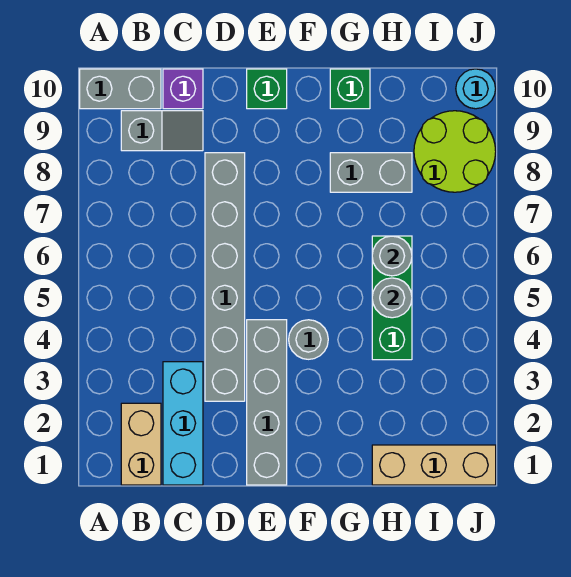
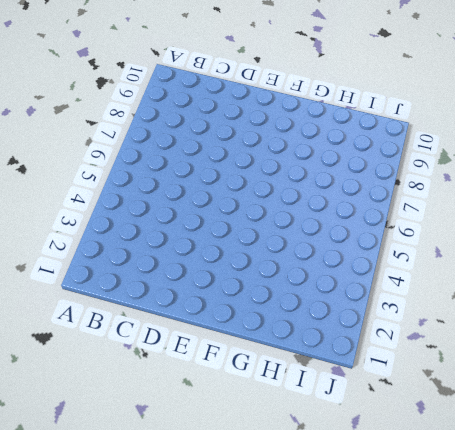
none -> grey 1x2 brick [80,69,161,109]
none -> tan 1x2 brick [121,403,161,485]
none -> grey 1x2 slope [121,111,203,151]

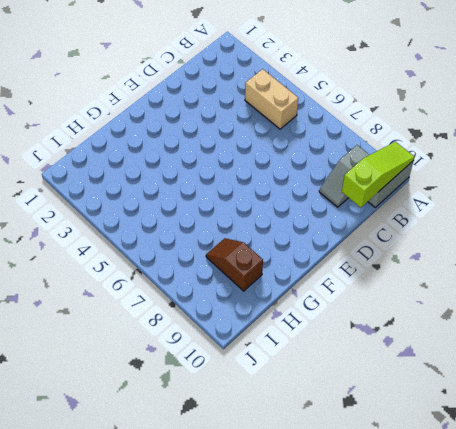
lime 1x3 slope [342,142,415,208] -> none
tan 1x2 brick [245,69,298,129] -> tan 1x2 brick moved to [121,403,161,485]
brown 1x2 slope [206,238,263,291] -> grey 1x2 brick [330,153,412,192]
none -> cyan 1x3 brick [163,362,203,485]
none -> purple 1x1 brick [163,69,203,109]
none -> grey 1x6 brick [205,153,245,401]

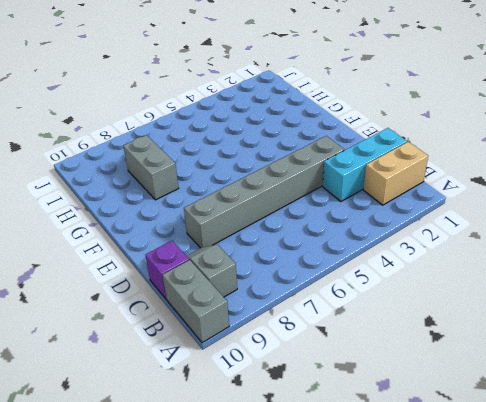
none -> grey 1x4 brick [247,320,287,485]
none -> green 1x1 brick [247,69,287,109]
none -> grey 1x1 round brick [289,320,328,359]

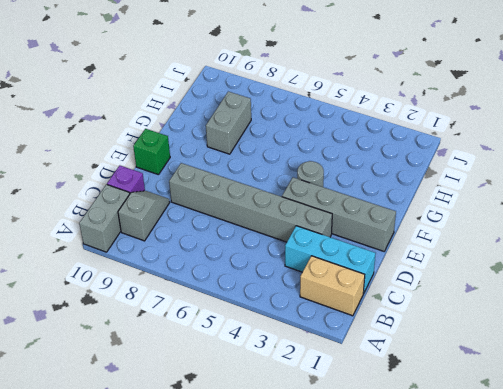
none -> green 1x1 brick [330,69,370,109]
none -> tan 1x3 brick [372,445,496,485]
none -> green 1x3 brick [372,236,412,360]

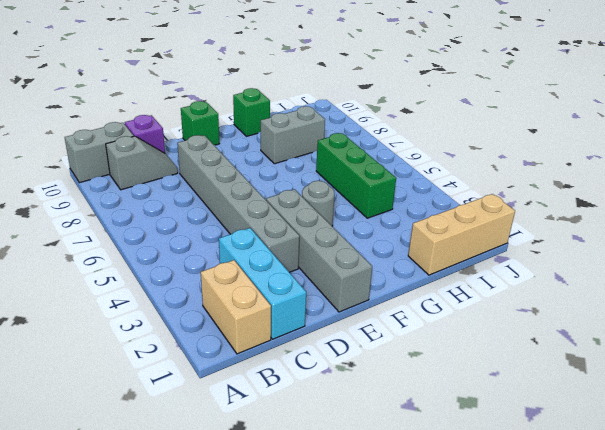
none -> lime 2x2 round brick [414,111,496,192]
none -> cyan 1x1 round brick [456,69,496,109]
none -> grey 1x1 round brick [372,278,412,318]

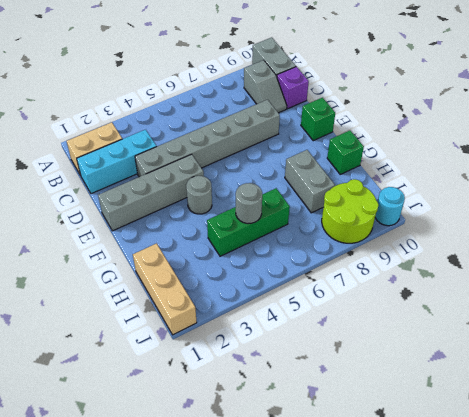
none -> grey 1x1 round brick [372,236,412,276]

